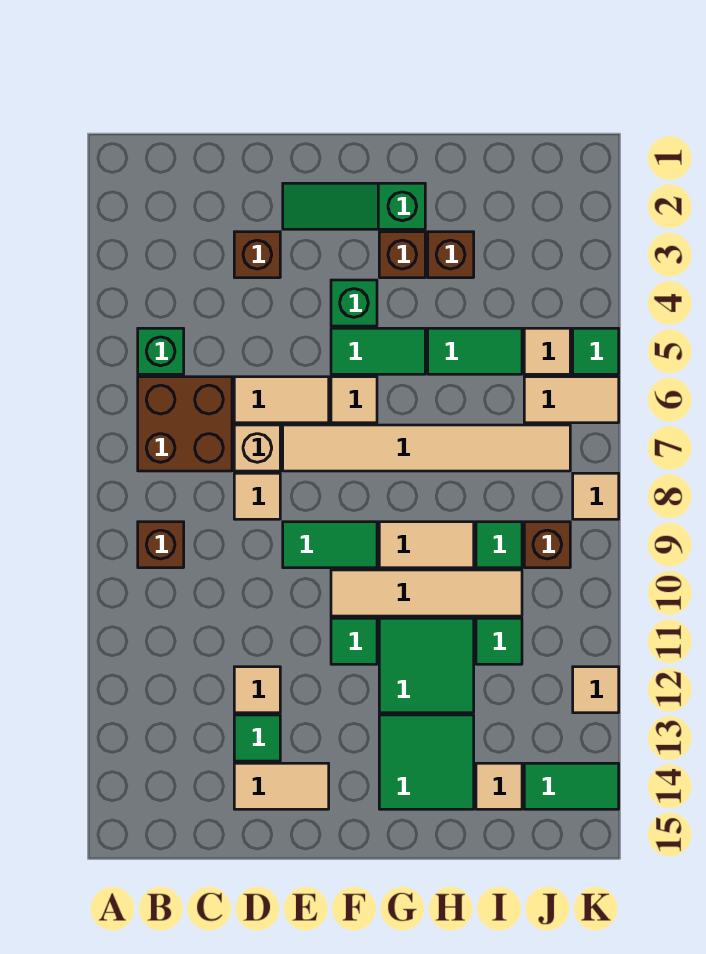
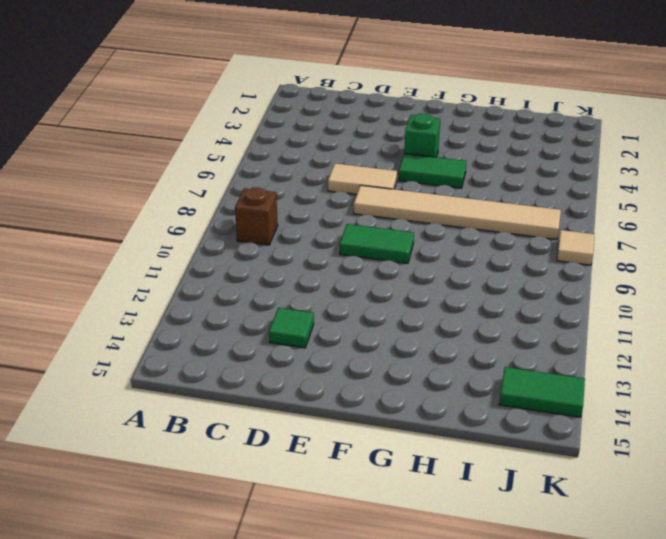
none -> green 1x1 brick [138,328,184,374]
none -> brown 2x2 brick [138,377,232,471]
none -> brown 1x1 brick [234,232,280,278]
none -> tan 1x1 brick [234,425,280,471]

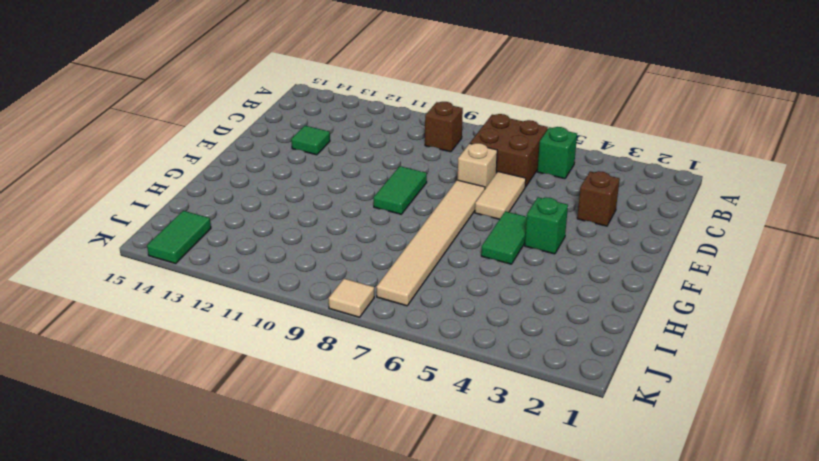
none -> tan 1x1 tile [234,473,280,519]
none -> tan 1x1 tile [234,667,280,713]
none -> tan 1x2 tile [234,763,329,809]
none -> green 1x3 slope [283,183,425,229]

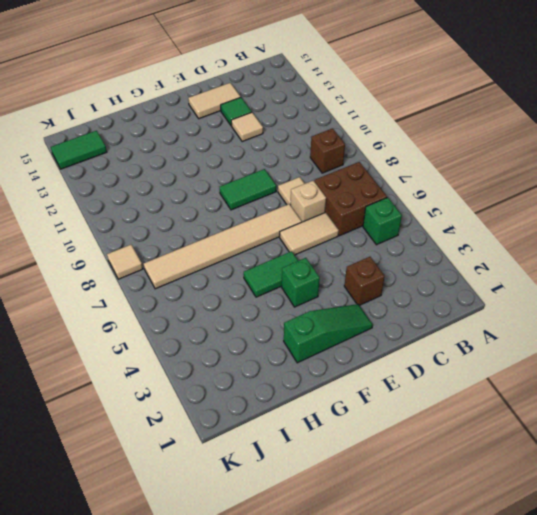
none -> tan 1x1 tile [331,377,377,423]
none -> tan 1x4 tile [331,570,522,616]
none -> green 1x1 tile [331,618,377,664]
none -> brown 1x1 brick [379,232,425,278]

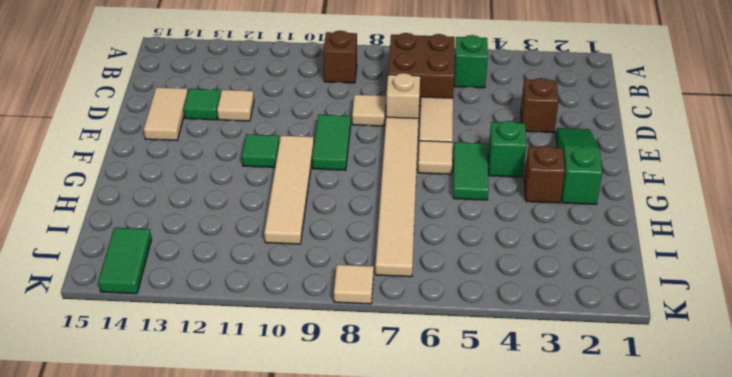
none -> tan 1x2 tile [379,522,474,568]
none -> green 2x2 tile [379,618,474,713]
none -> green 2x2 tile [379,715,474,809]
none -> brown 1x1 brick [428,232,474,278]

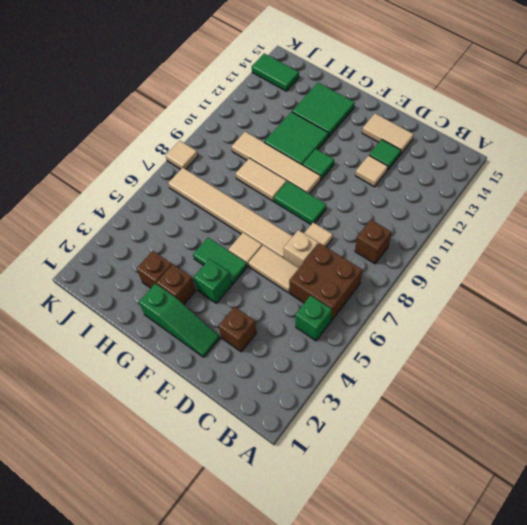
none -> green 1x2 tile [428,328,522,374]
none -> green 1x1 tile [476,522,522,568]
none -> green 1x1 tile [476,618,522,664]
none -> tan 1x1 tile [476,763,522,809]

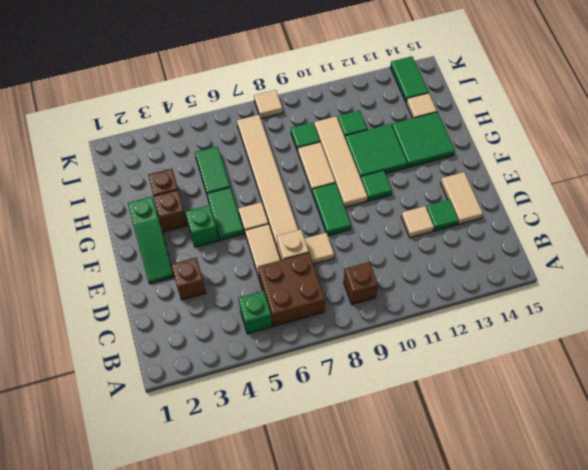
none -> tan 1x1 tile [524,328,570,374]
none -> tan 1x2 tile [524,377,619,423]
none -> brown 1x1 brick [524,522,570,568]
none -> green 1x1 tile [573,328,619,374]

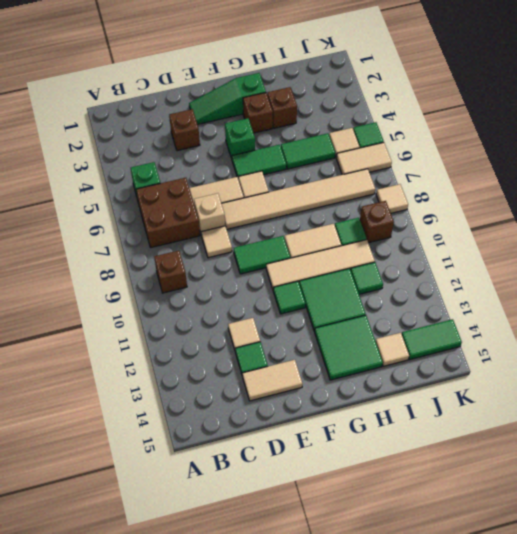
none -> tan 1x1 tile [573,667,619,713]

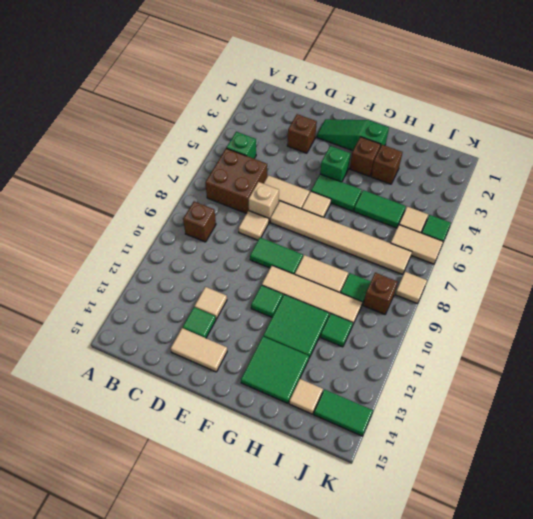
none -> tan 1x1 tile [573,667,619,713]

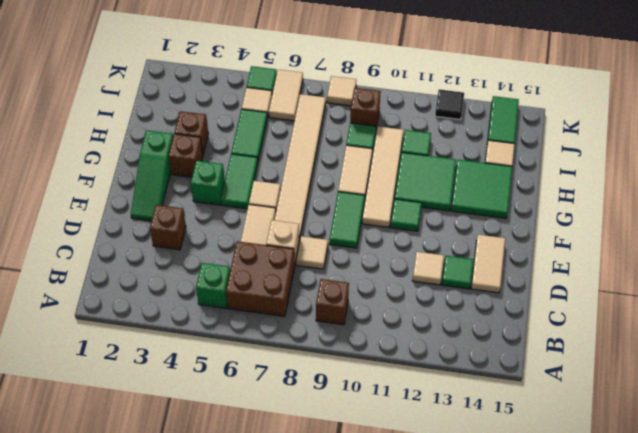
black 1x1 tile [435,89,464,120] -> tan 1x1 tile [573,667,619,713]

